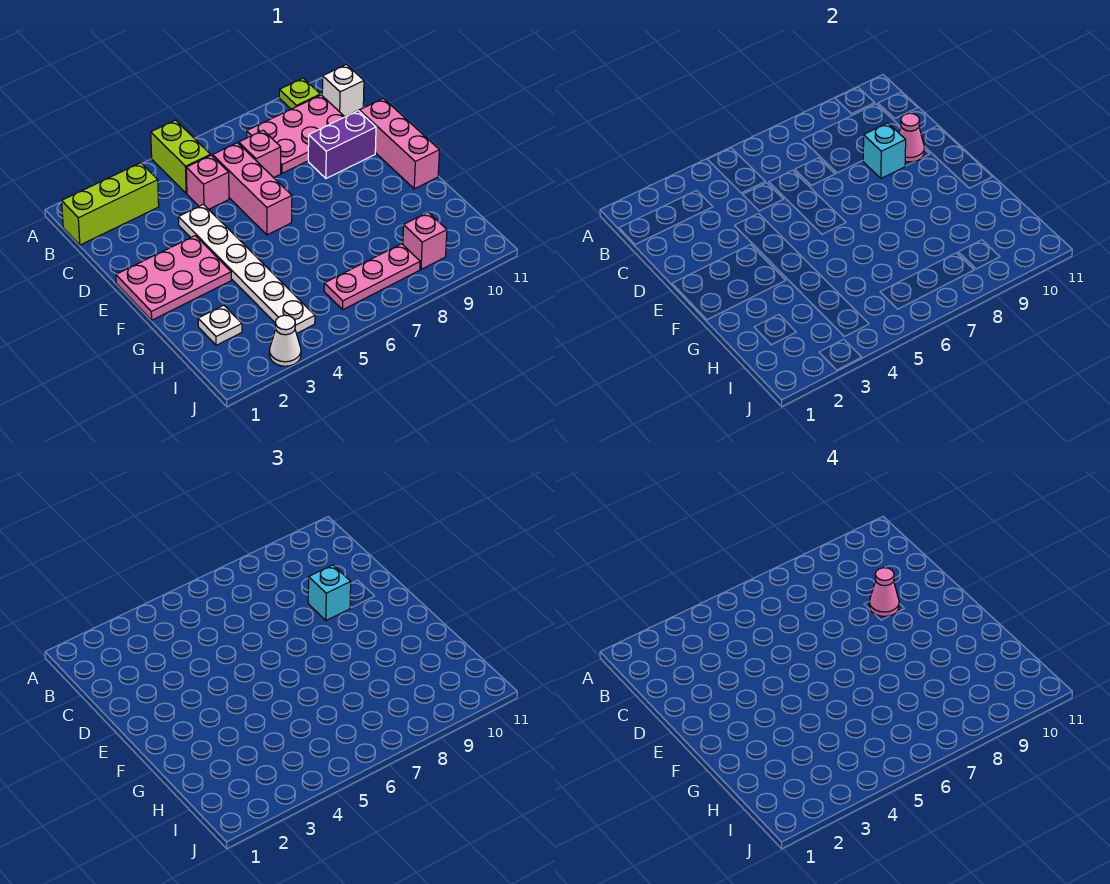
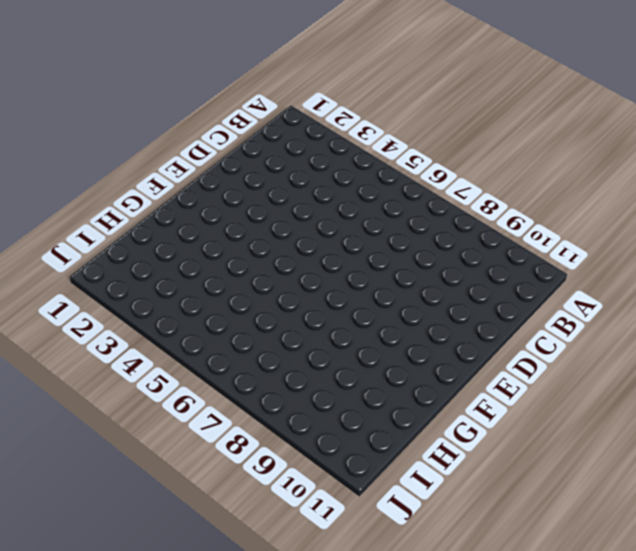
none -> lime 1x2 brick [151,120,210,194]
none -> lime 1x1 plate [279,78,320,109]
none -> lime 1x3 brick [62,163,159,245]

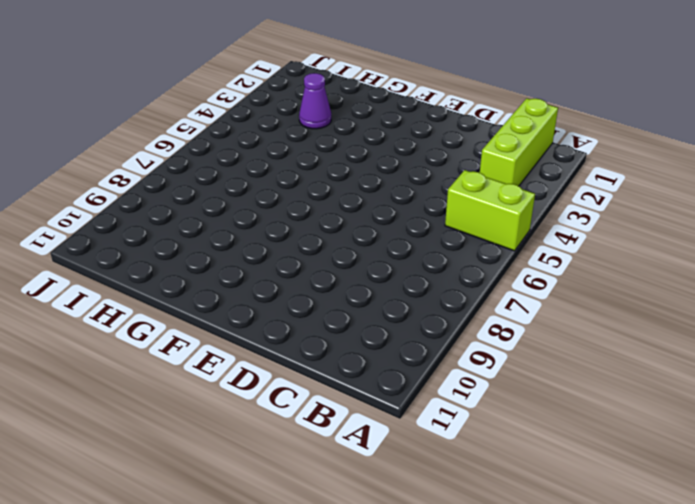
purple 1x1 cone [299,73,331,129] -> none
none -> lime 1x1 plate [279,78,320,109]
none -> pink 2x3 plate [247,95,344,173]
none -> white 1x1 brick [322,65,364,117]

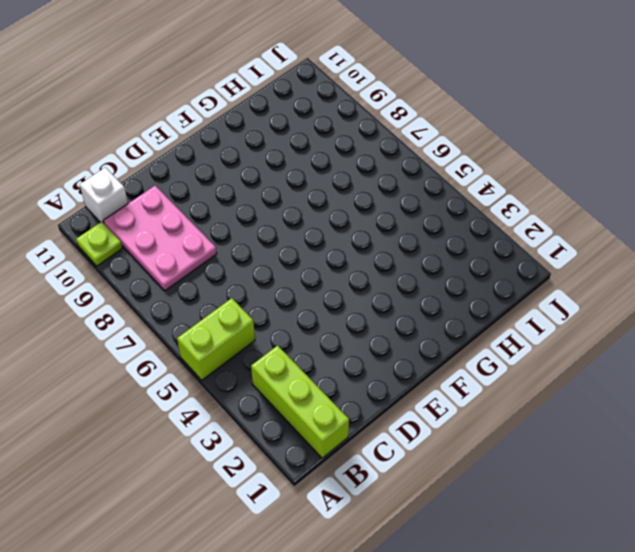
none -> pink 1x1 brick [186,155,229,209]
none -> pink 1x3 brick [213,143,292,235]
none -> pink 1x1 brick [239,130,281,178]

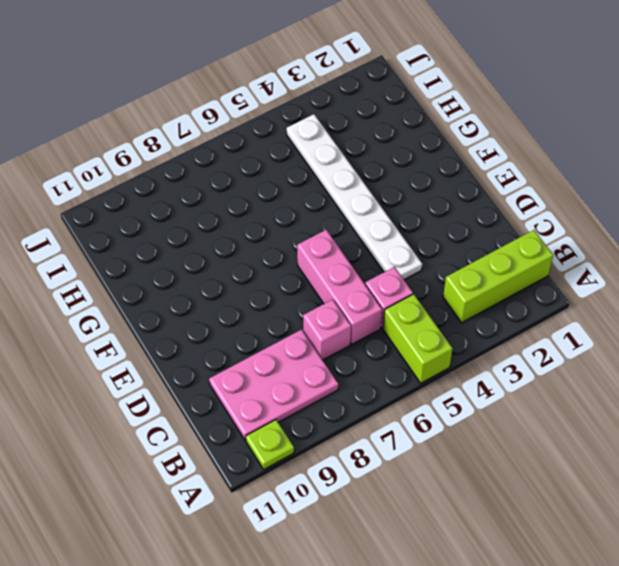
none -> white 1x1 brick [322,65,364,117]
none -> purple 1x2 brick [308,111,376,178]
none -> pink 1x3 brick [359,98,439,189]

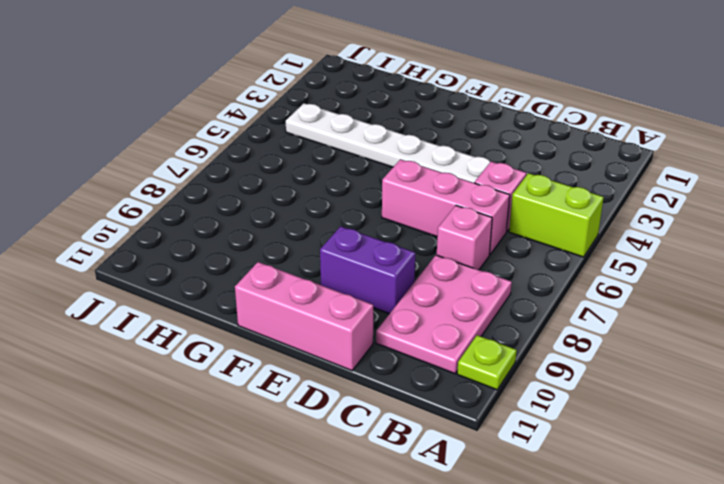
purple 1x2 brick [320,226,415,314] -> purple 1x2 brick turned to [308,111,376,178]
none -> lime 1x3 brick [62,163,159,245]
none -> white 1x1 brick [322,65,364,117]
none -> pink 2x3 plate [116,236,231,320]

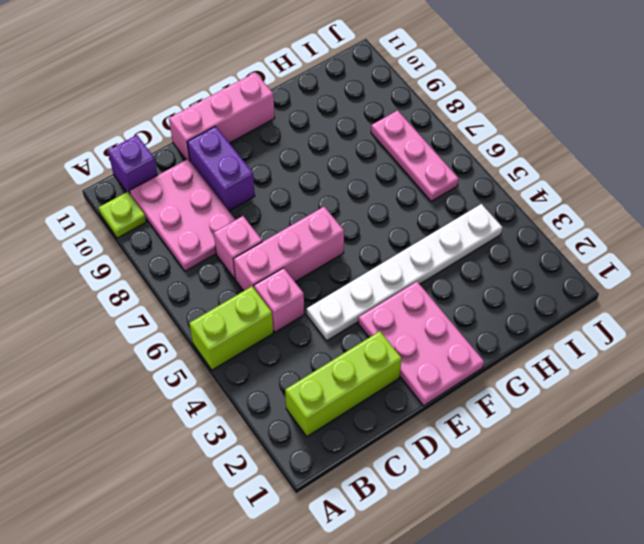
lime 1x3 brick [285,331,402,436] -> lime 1x3 brick turned to [62,163,159,245]
purple 1x1 brick [108,135,157,194] -> white 1x1 brick [322,65,364,117]
none -> white 1x1 plate [198,305,242,345]
none -> pink 1x1 brick [403,212,447,269]
none -> white 1x1 cone [269,315,301,366]

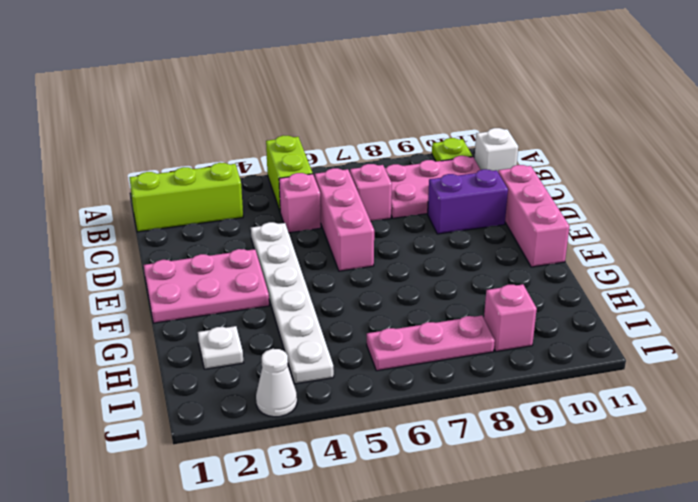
none -> cyan 1x1 brick [863,123,906,178]
none -> pink 1x1 cone [899,113,925,162]
none -> cyan 1x1 brick [308,565,351,620]

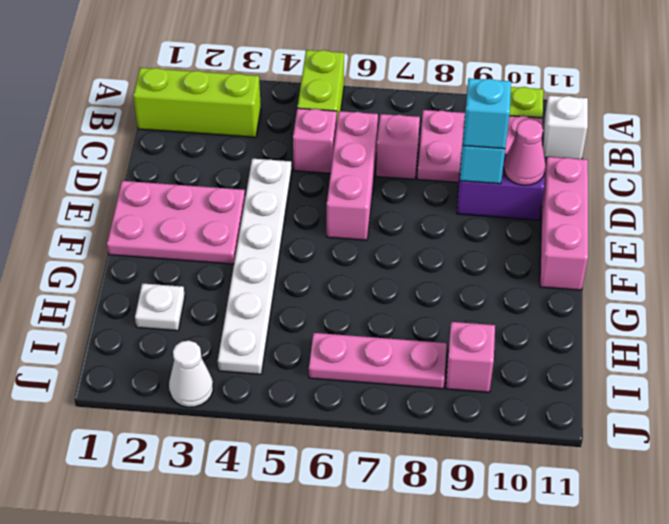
none -> pink 1x1 cone [869,568,899,616]

